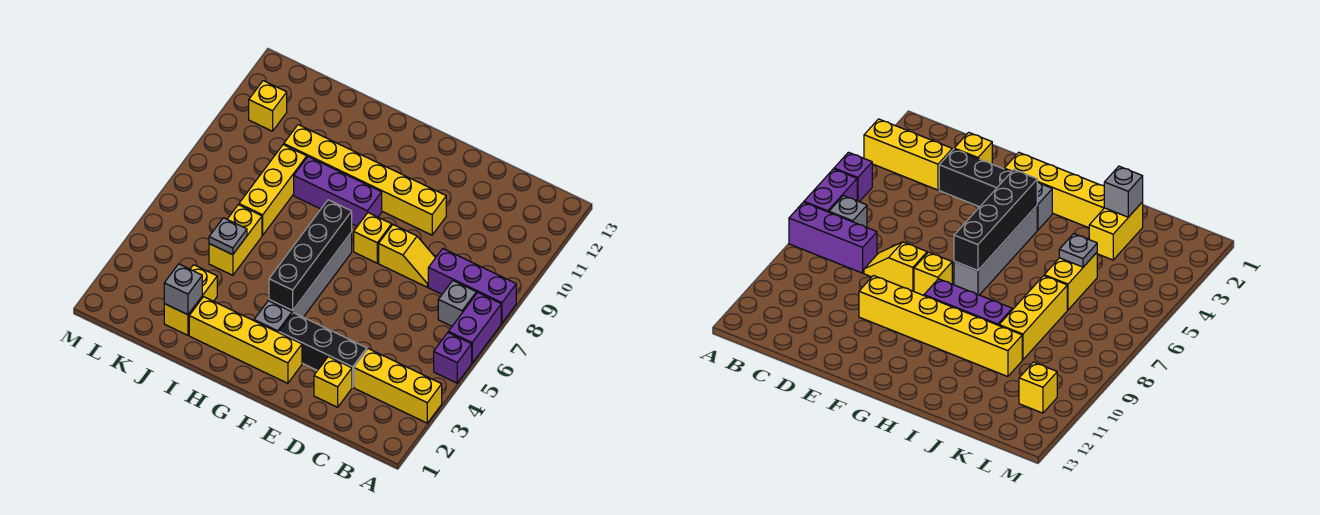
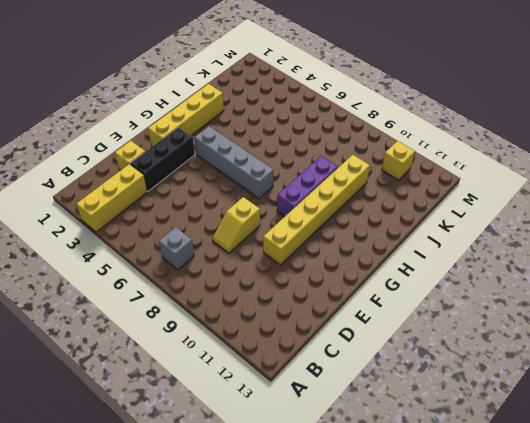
none -> purple 1x1 brick [434,333,472,383]
none -> purple 1x2 brick [448,293,501,363]
none -> purple 1x3 brick [428,249,516,323]

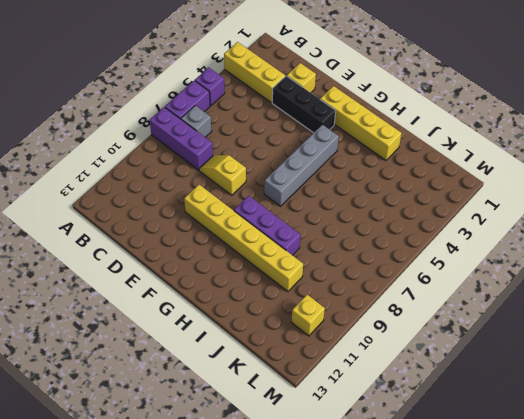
none -> yellow 1x1 brick [354,213,392,263]
none -> grey 1x1 brick [254,301,292,333]
none -> yellow 1x2 brick [164,265,217,335]

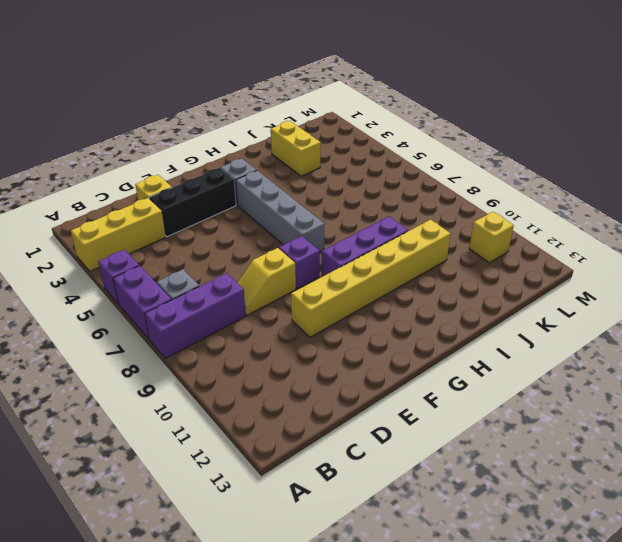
purple 1x1 brick [279,236,320,289] -> yellow 1x1 brick [354,213,392,263]
none -> yellow 1x4 brick [189,297,302,383]
none -> yellow 1x2 brick [209,205,262,275]
none -> yellow 1x3 brick [239,145,307,235]

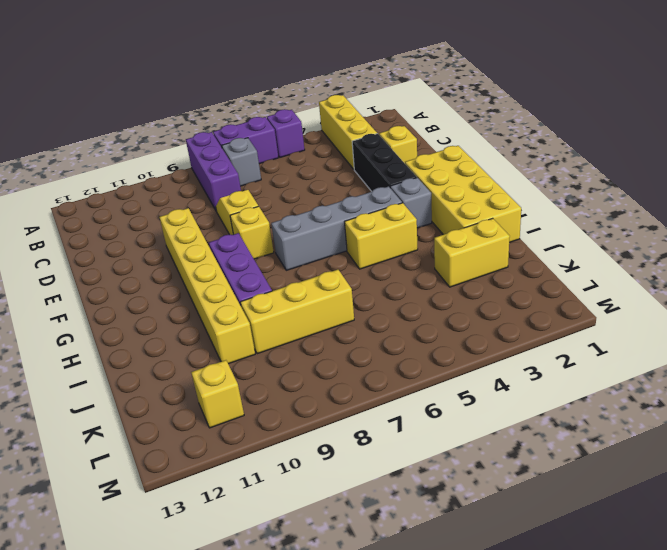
yellow 2x4 brick [405,146,521,242] -> yellow 1x4 brick [189,297,302,383]
yellow 1x2 brick [345,203,418,269] -> yellow 1x2 brick moved to [209,205,262,275]
none -> black 1x4 brick [269,200,352,311]
none -> grey 1x1 brick [164,264,202,315]
none -> grey 1x1 plate [209,218,247,255]

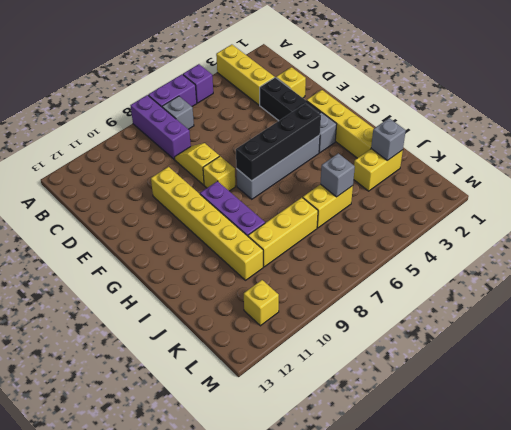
grey 1x1 brick [320,153,355,197] -> grey 1x1 plate [209,218,247,255]

